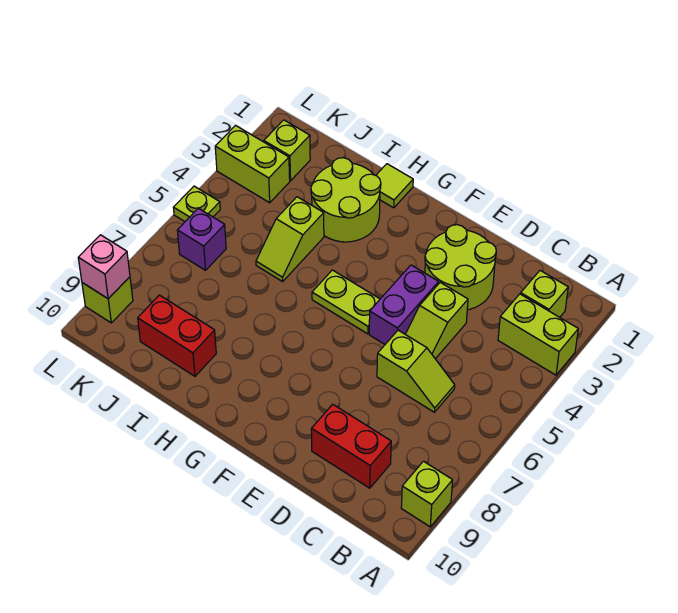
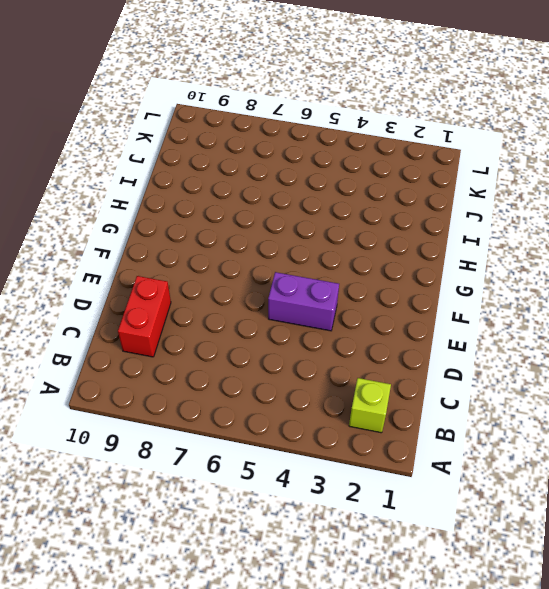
none -> lime 1x2 brick [498,294,578,375]
none -> lime 1x1 brick [401,461,453,527]
none -> lime 1x2 slope [377,330,455,412]

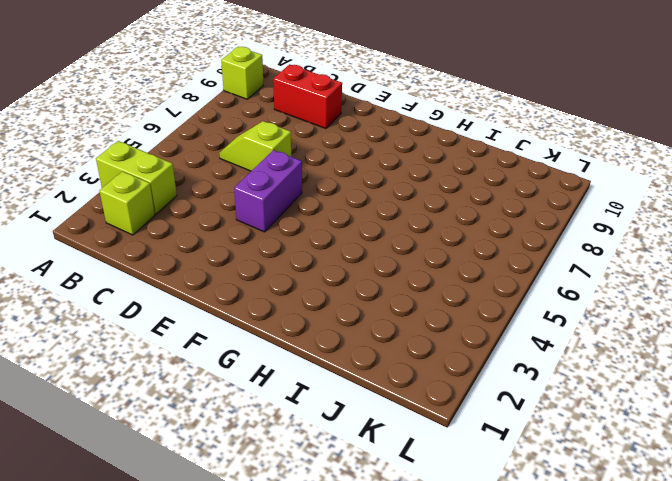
none -> lime 2x2 round brick [425,225,496,310]
none -> lime 1x2 slope [405,282,468,359]
none -> lime 1x2 plate [312,270,380,334]

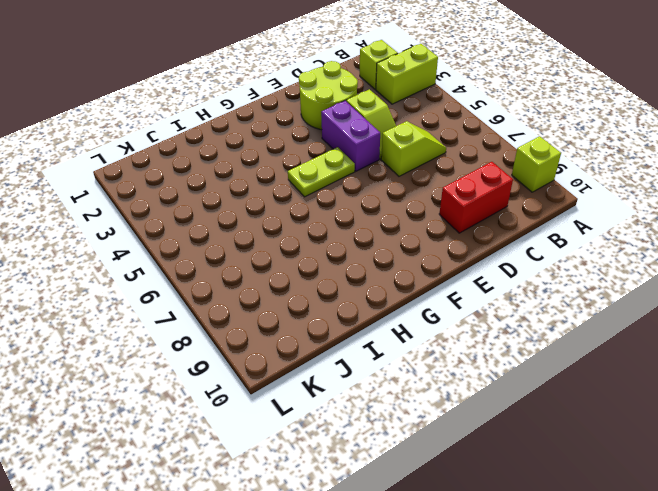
none -> lime 1x1 tile [376,164,413,208]
none -> lime 2x2 round brick [311,158,381,242]
none -> lime 1x2 slope [256,197,324,281]

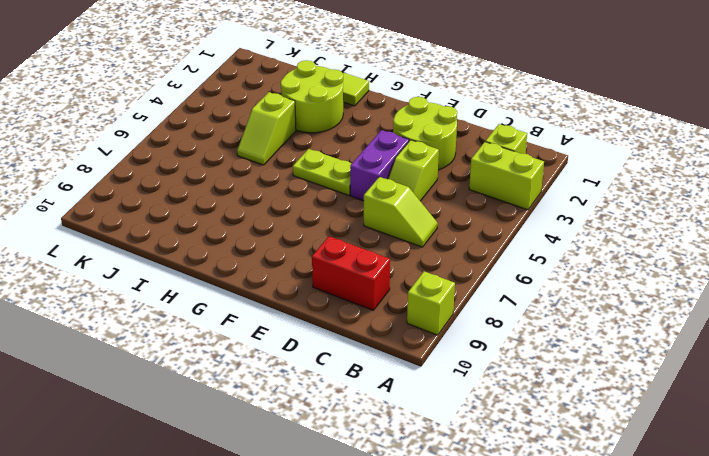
none -> red 1x2 brick [138,295,216,376]
none -> lime 1x1 brick [264,120,310,181]
none -> lime 1x2 brick [215,126,290,203]

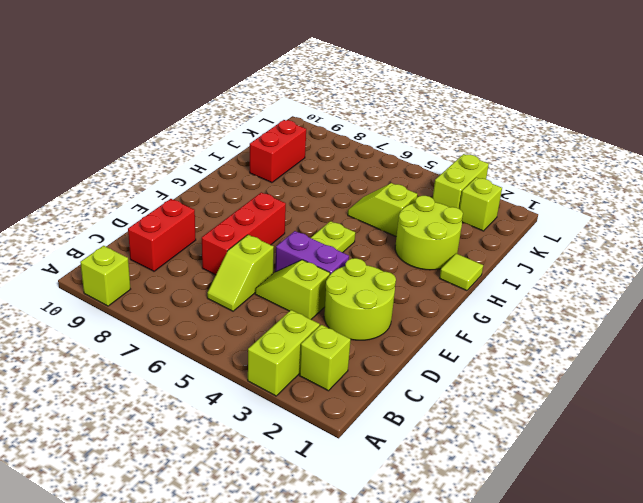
red 1x3 brick [202,192,286,275] -> none
none -> purple 1x1 brick [177,208,226,270]
none -> lime 1x1 plate [173,186,220,222]
none -> lime 1x1 brick [82,277,133,323]

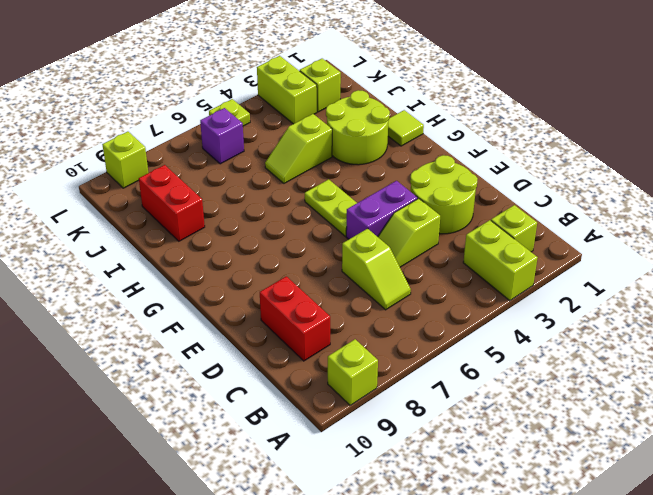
none -> pink 1x1 brick [78,235,130,299]

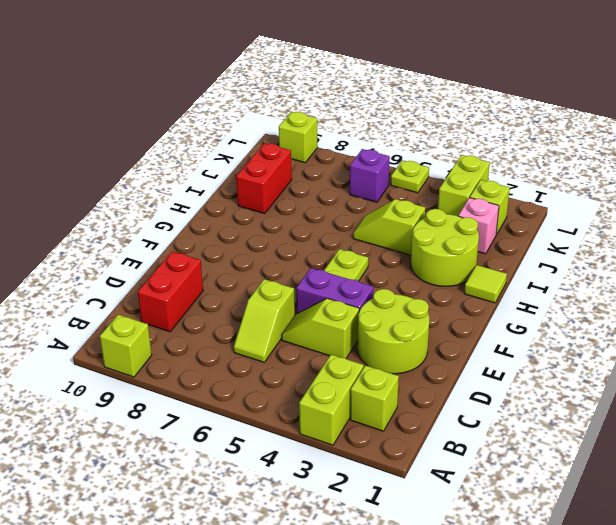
pink 1x1 brick [458,198,499,254] -> pink 1x1 brick moved to [78,235,130,299]

